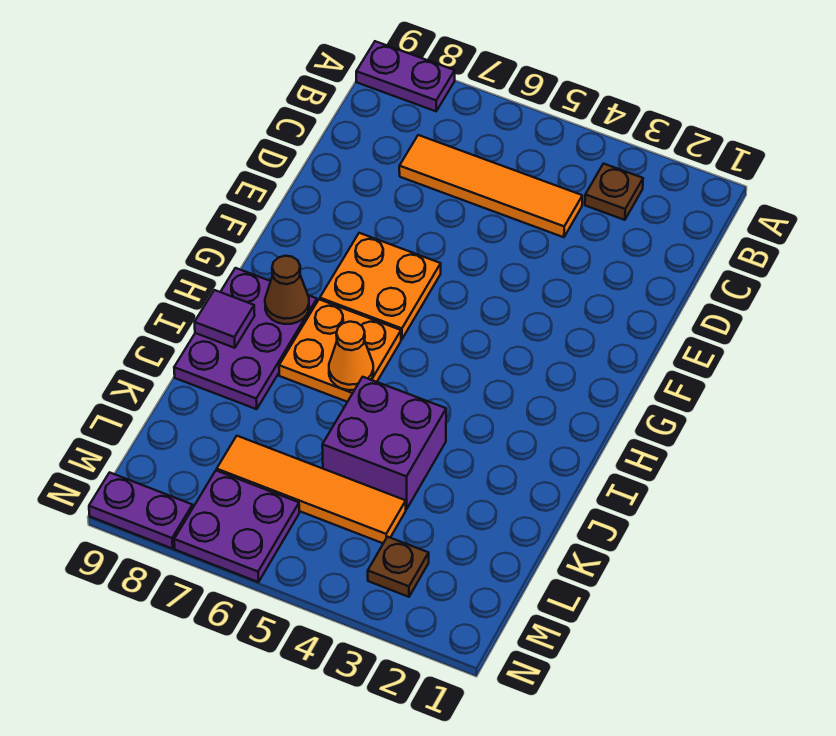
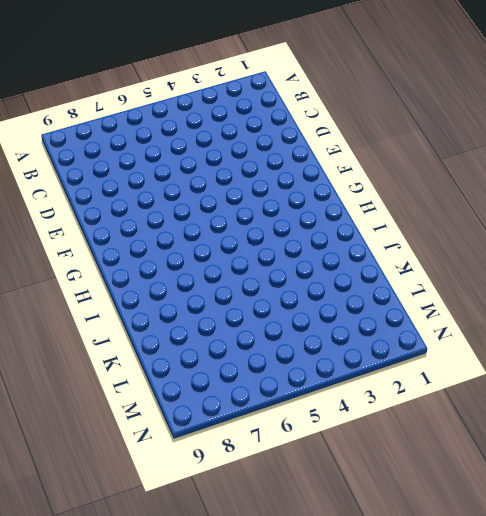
none -> purple 1x2 plate [356,41,455,111]
none -> brown 1x1 plate [585,164,643,220]
none -> orange 1x4 tile [399,135,582,237]

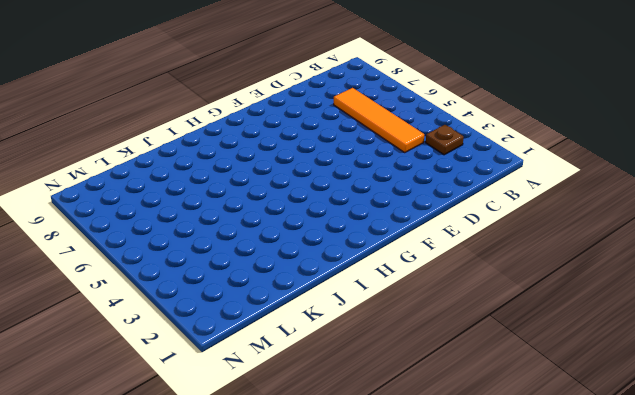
none -> purple 1x2 plate [356,41,455,111]
none -> orange 2x2 plate [320,233,441,339]
none -> orange 2x2 plate [279,299,401,402]

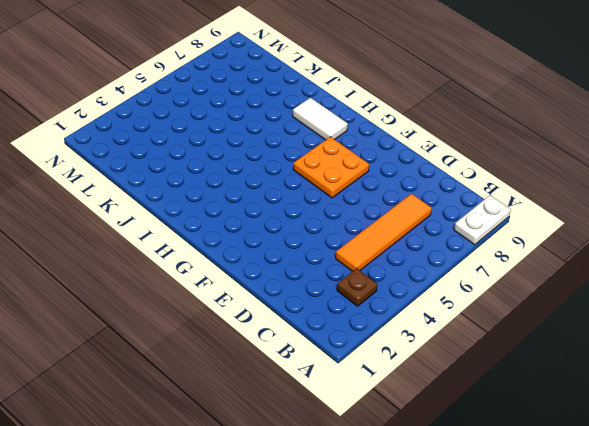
white 1x2 plate [454,195,511,245] -> purple 1x2 plate [356,41,455,111]
white 1x2 tile [293,98,348,140] -> purple 2x3 plate [174,268,317,409]
none -> orange 2x2 plate [279,299,401,402]
none -> purple 2x2 brick [322,377,446,509]
none -> orange 1x4 tile [217,436,406,543]

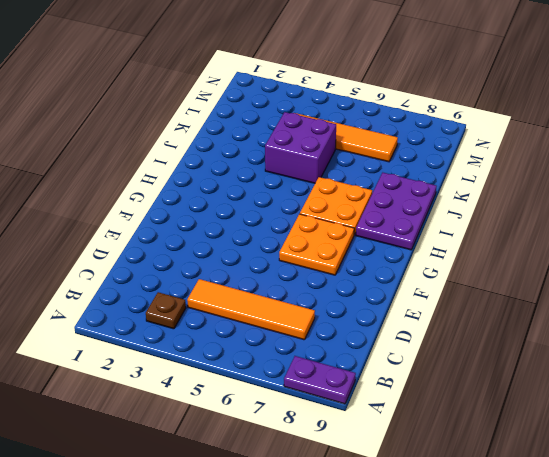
none -> brown 1x1 plate [368,537,429,597]
none -> purple 2x2 plate [174,470,299,582]
none -> purple 1x2 plate [89,472,193,549]

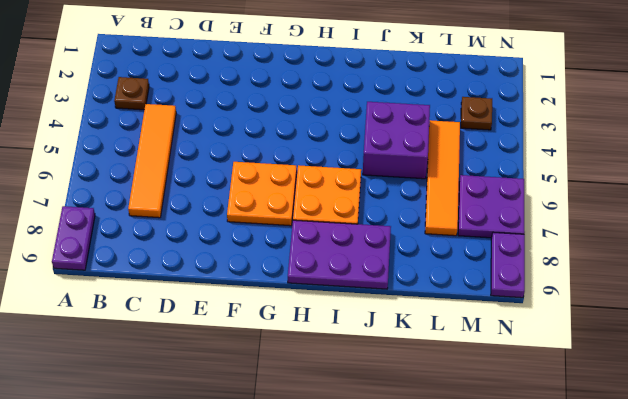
none -> brown 1x1 cone [265,256,309,324]
none -> orange 1x1 cone [329,322,373,390]
none -> purple 1x1 tile [195,290,255,348]

